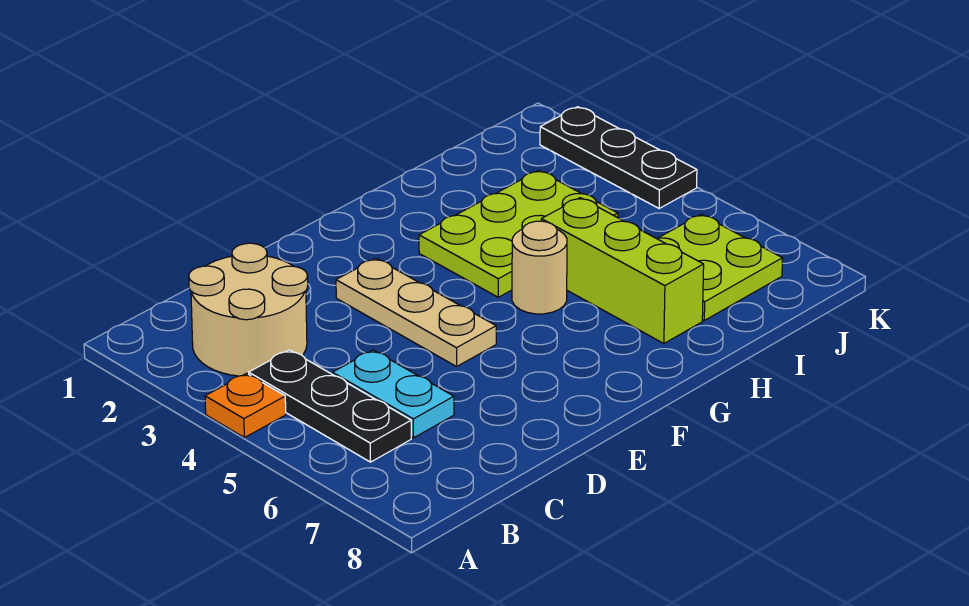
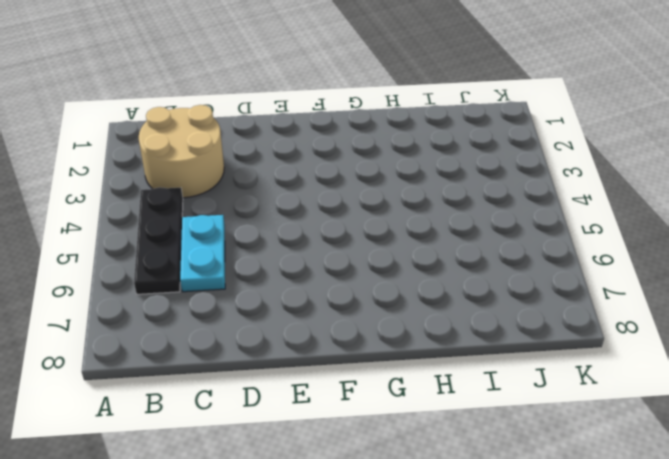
none -> orange 1x1 plate [205,373,286,438]
none -> tan 1x3 plate [336,258,496,366]

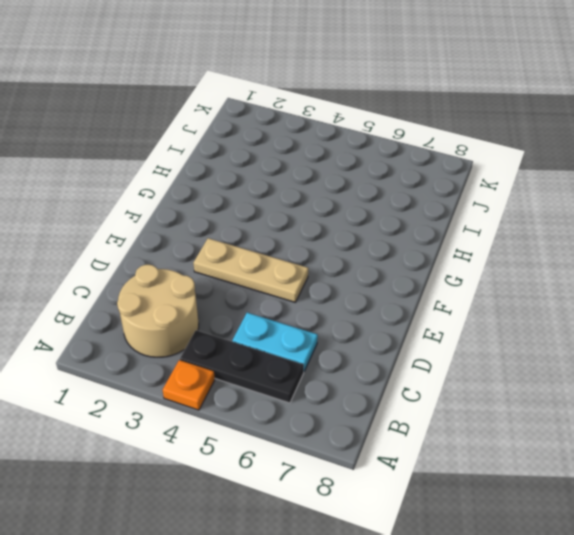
none -> lime 2x3 plate [419,170,618,297]
none -> tan 1x1 round brick [512,221,567,314]

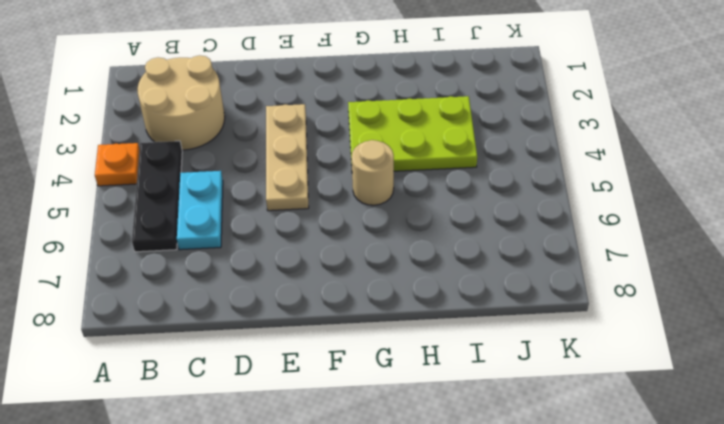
none -> lime 1x3 brick [541,198,704,344]
none -> lime 2x2 plate [657,214,783,320]

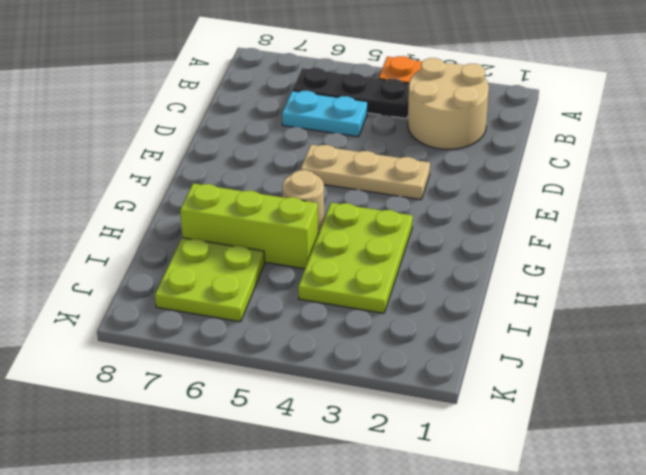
none -> black 1x3 plate [540,107,697,208]

